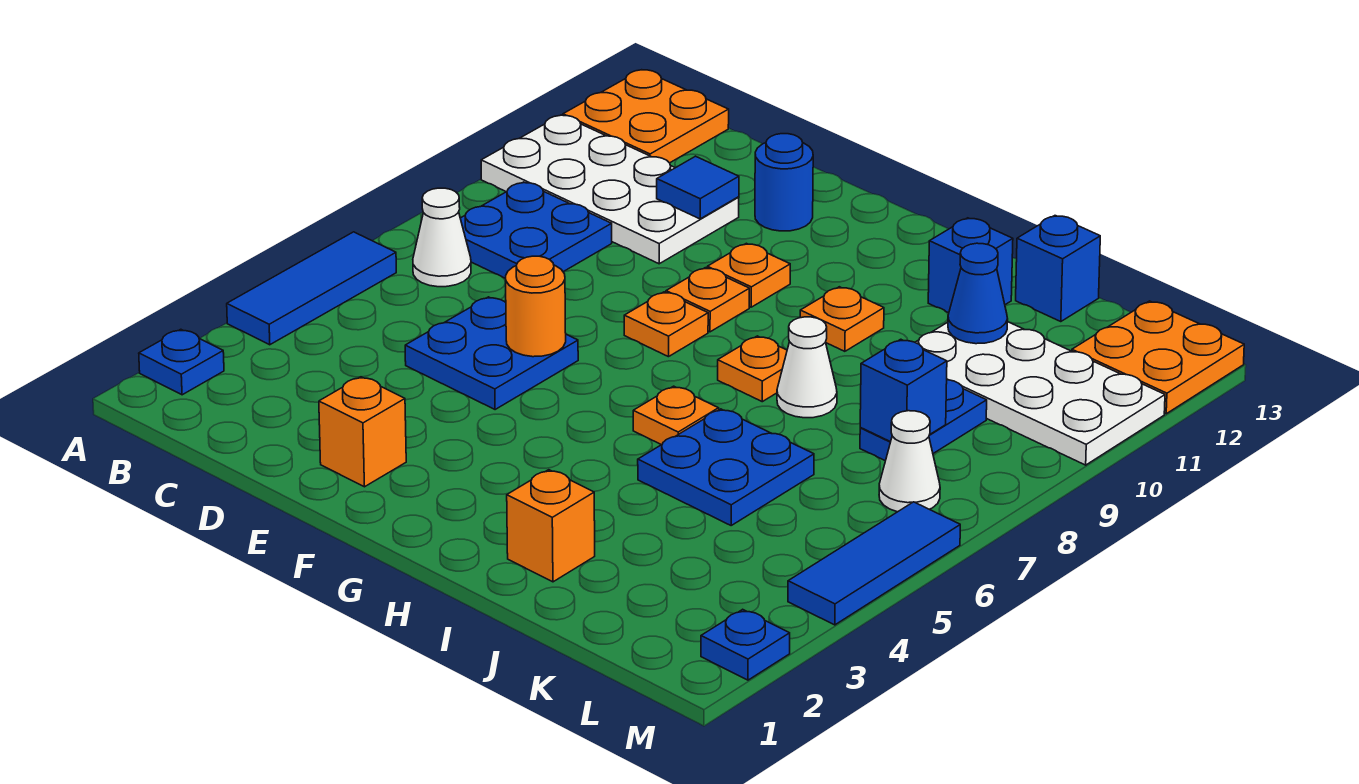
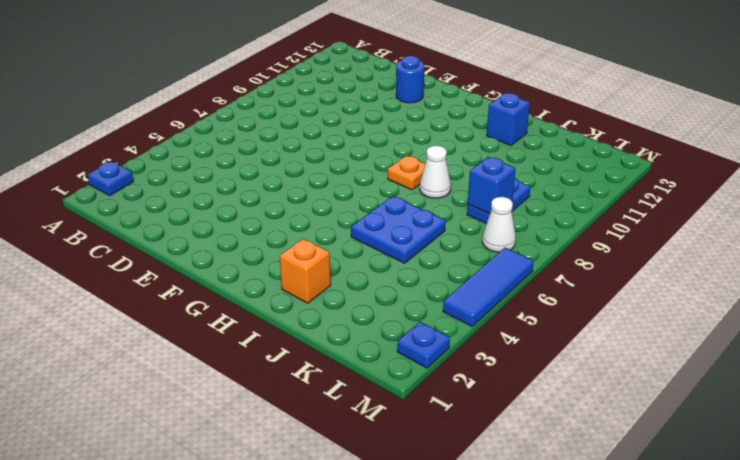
none -> blue 1x3 tile [227,232,396,345]
none -> white 2x4 plate [481,115,739,264]
none -> orange 2x2 plate [563,70,729,163]
none -> white 1x1 cone [413,188,471,287]

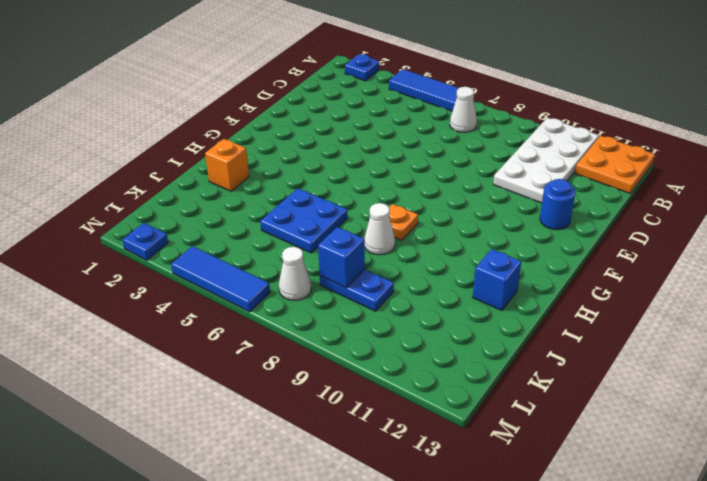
none -> blue 2x2 plate [460,182,612,279]
none -> blue 2x2 plate [405,297,578,410]
none -> orange 1x1 brick [319,377,406,487]
none -> orange 1x1 plate [624,292,708,357]

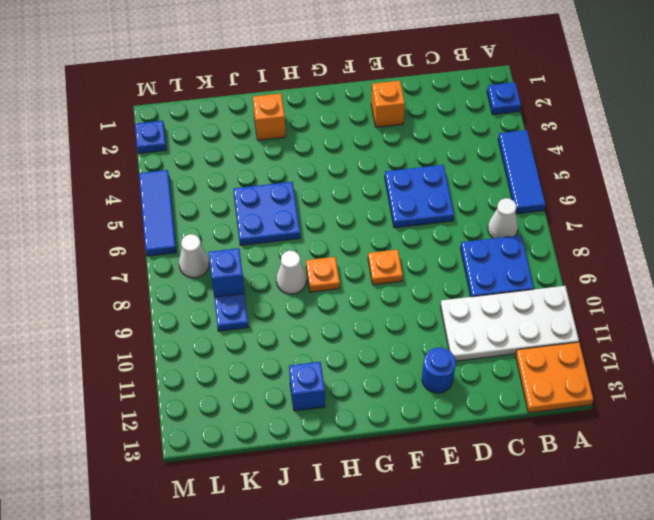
none -> orange 1x1 plate [666,268,749,332]
none -> orange 1x1 plate [707,243,790,307]
none -> orange 1x1 plate [633,386,719,445]
none -> orange 1x1 plate [800,287,884,351]

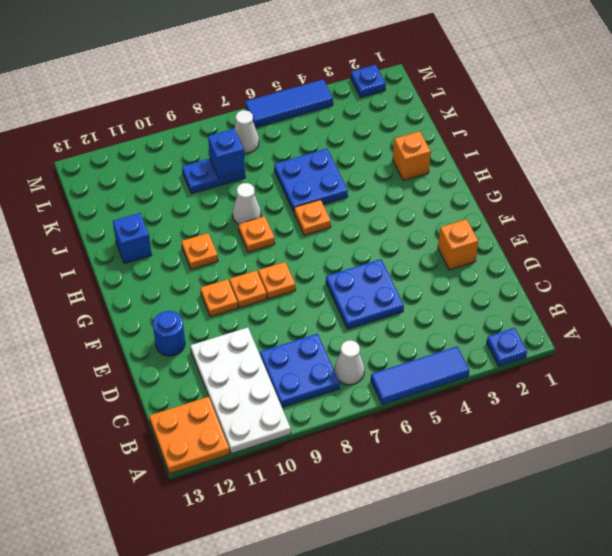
none -> white 2x4 plate [915,322,1165,465]
none -> blue 1x1 brick [1016,216,1100,322]
none -> orange 2x2 plate [1072,301,1244,414]
none -> blue 1x1 tile [657,156,739,219]

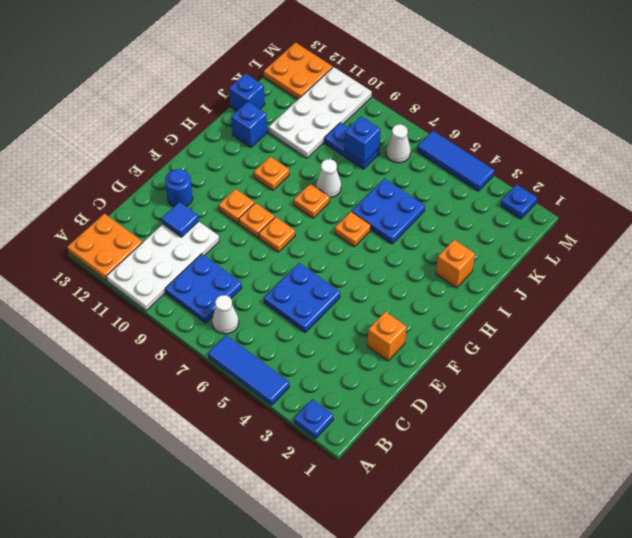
none -> orange 1x1 round brick [506,256,566,357]
none -> blue 1x1 cone [948,243,1008,344]

